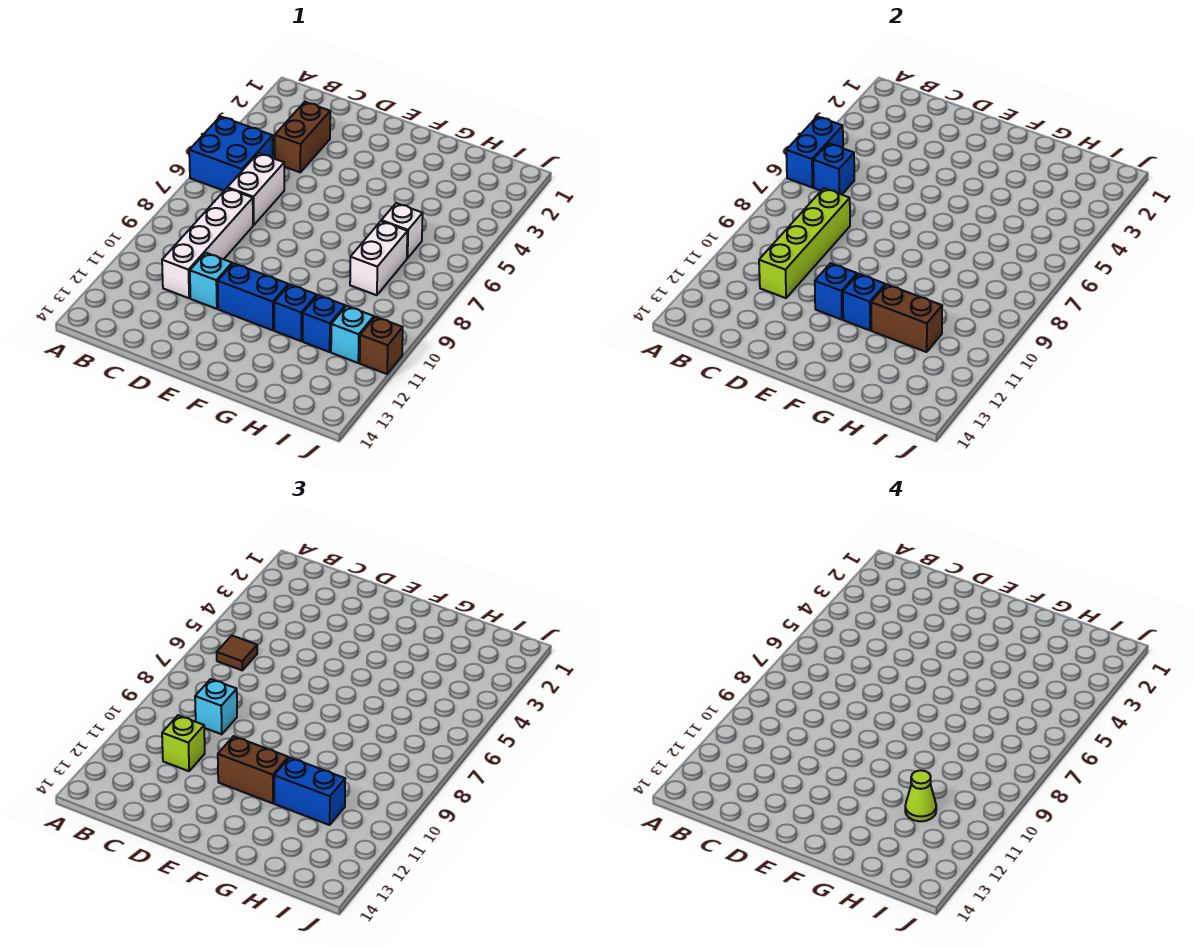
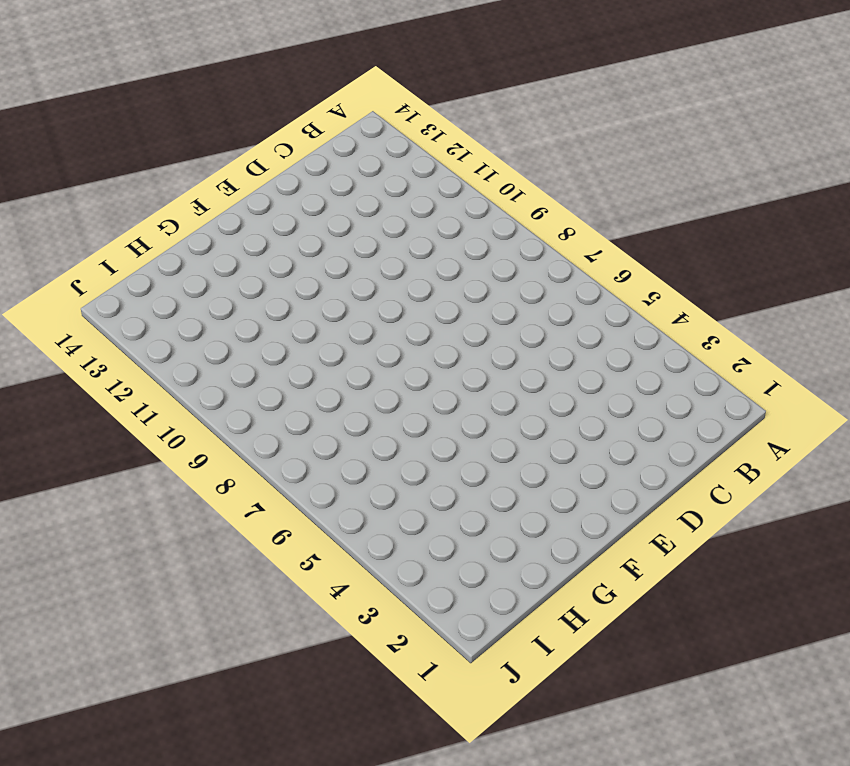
none -> blue 2x2 brick [189,116,273,191]
none -> brown 1x2 brick [275,102,330,172]
none -> white 1x2 brick [227,153,284,225]

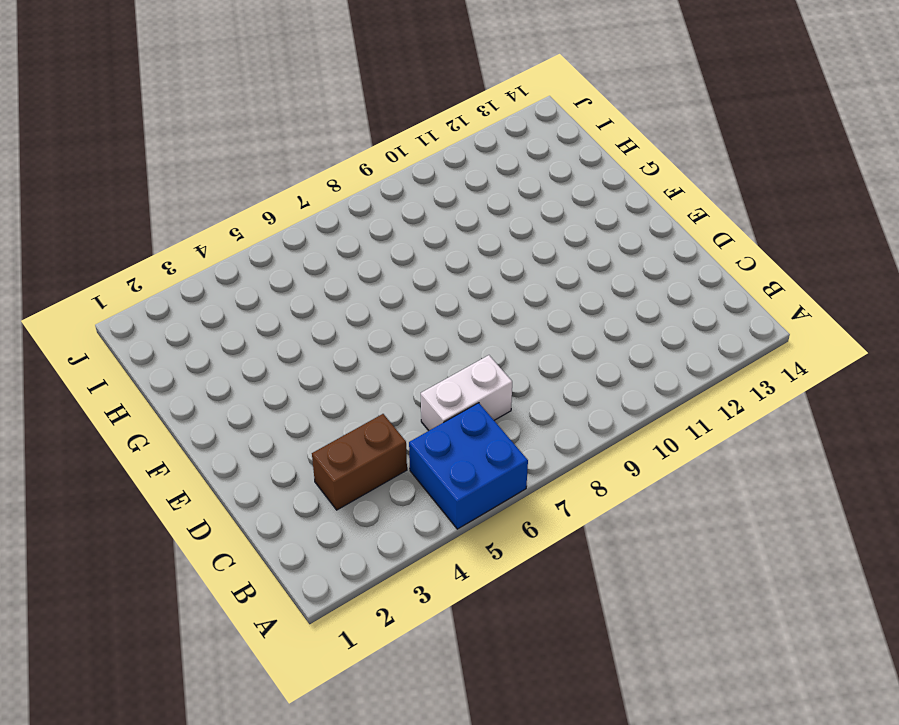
none -> white 1x4 brick [162,188,253,298]
none -> cyan 1x1 brick [190,253,232,309]
none -> blue 1x2 brick [218,263,288,330]

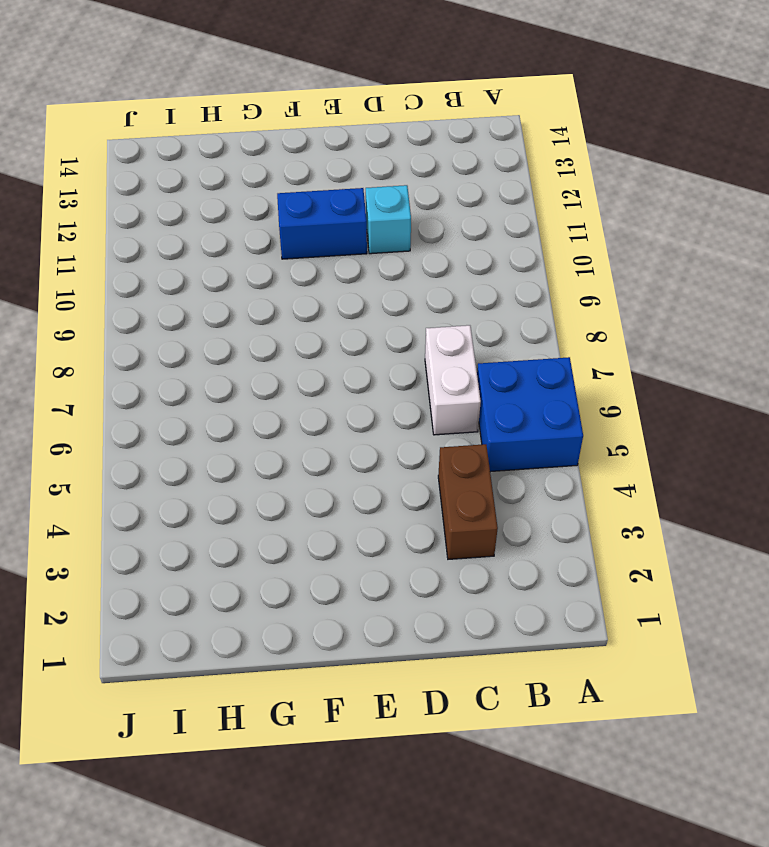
none -> white 1x4 brick [162,188,253,298]
none -> blue 1x1 brick [274,284,317,341]
none -> white 1x1 brick [381,203,423,258]

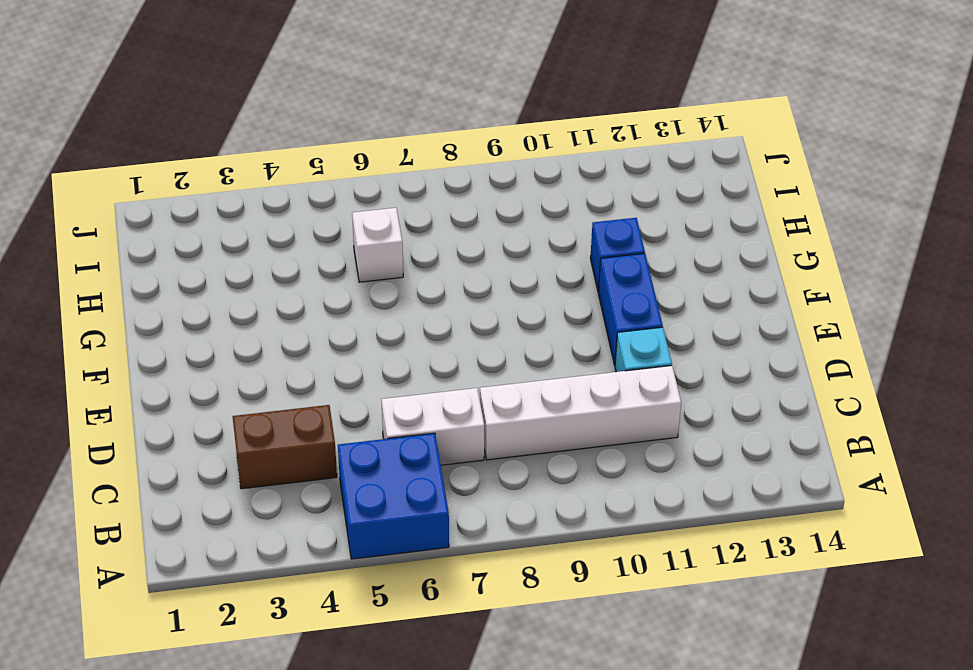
none -> white 1x2 brick [350,221,407,295]
none -> blue 1x1 brick [303,295,345,352]
none -> cyan 1x1 brick [331,306,374,363]

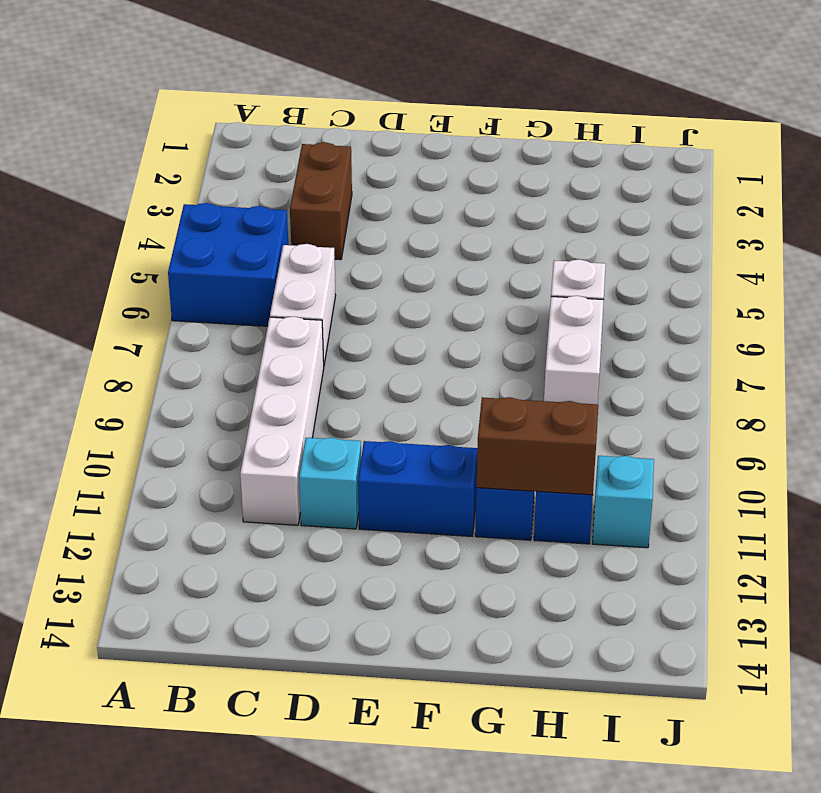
none -> brown 1x1 brick [360,317,403,374]
none -> blue 1x2 brick [786,116,843,187]
none -> blue 1x1 brick [813,143,854,195]

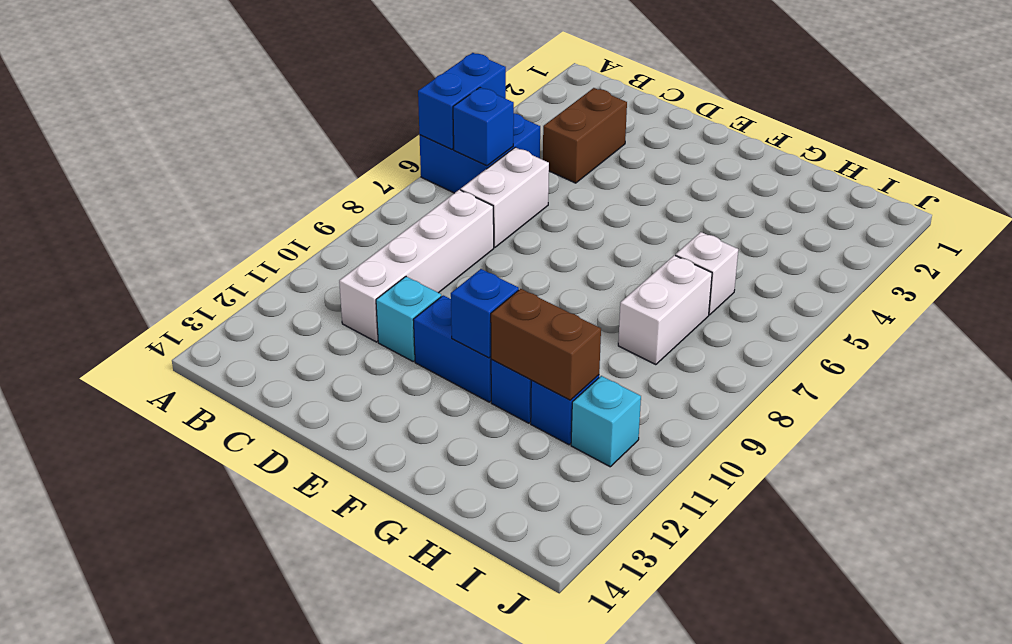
none -> brown 1x1 brick [360,317,403,374]
none -> lime 1x4 brick [759,188,850,298]
none -> blue 1x1 brick [815,263,857,320]

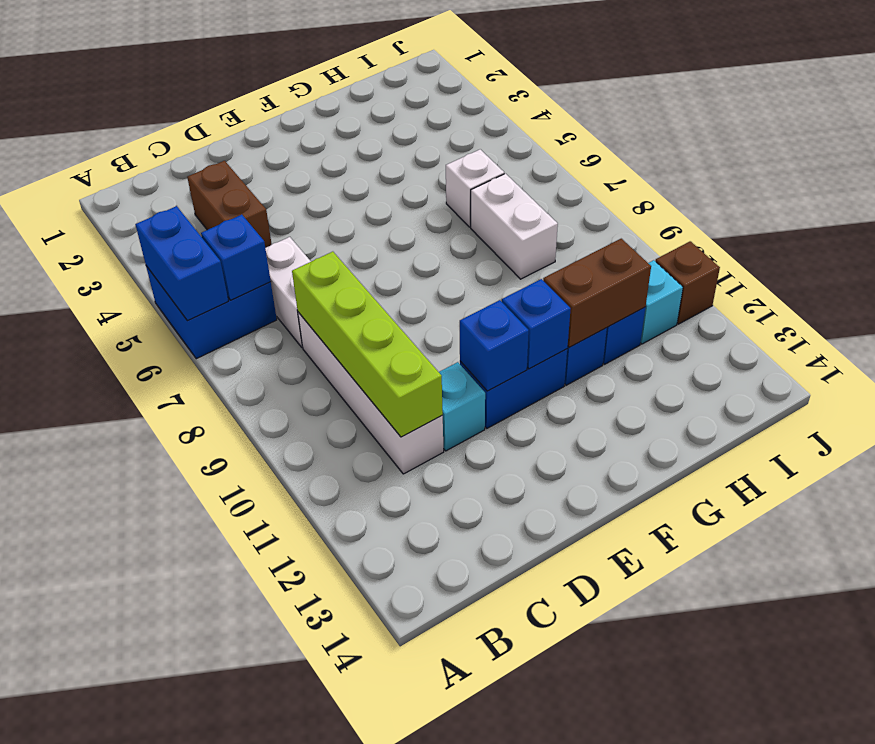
none -> brown 1x1 tile [217,636,257,670]
none -> cyan 1x1 brick [195,679,237,734]
none -> lime 1x1 brick [162,715,205,771]

